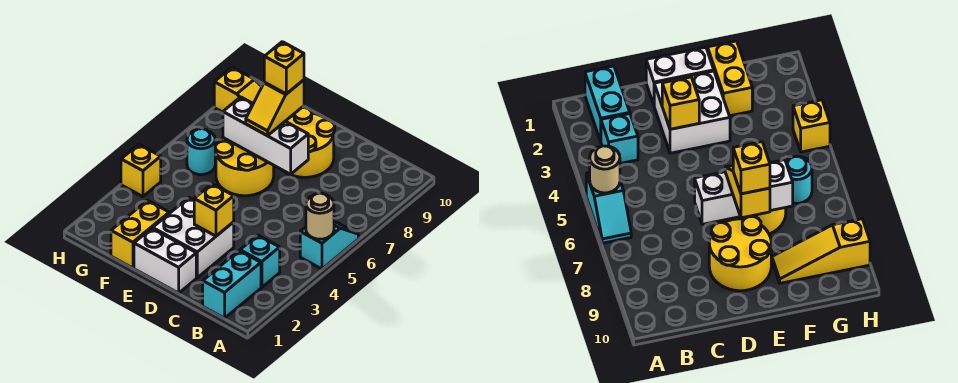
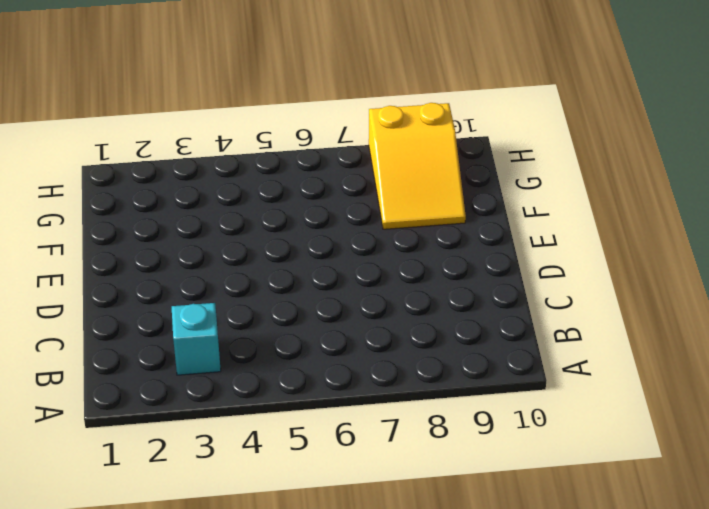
yellow 2x3 slope [369,103,466,229] -> yellow 1x3 slope [214,67,262,112]
none -> cyan 1x2 slope [300,222,358,269]
none -> cyan 1x2 brick [203,251,261,318]
none -> white 1x2 brick [134,228,196,293]

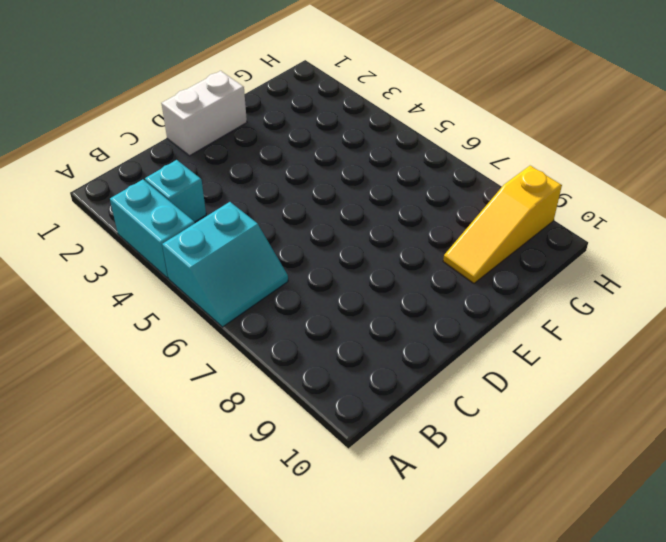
cyan 1x2 brick [110,180,195,278] -> cyan 1x2 brick moved to [203,251,261,318]
cyan 2x2 slope [162,202,288,327] -> cyan 1x2 slope [300,222,358,269]
none -> white 2x2 brick [153,198,234,278]
none -> yellow 2x2 round brick [286,108,335,177]
none -> yellow 2x2 round brick [215,138,274,196]

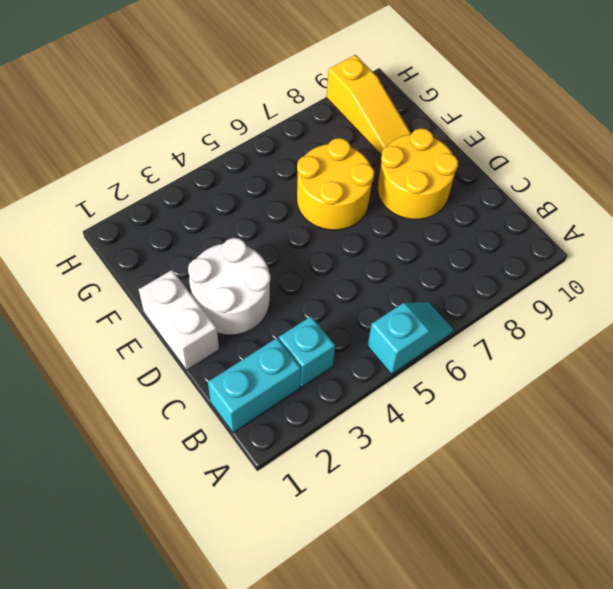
white 2x2 round brick [188,238,270,335] -> white 2x2 brick [153,198,234,278]
none -> yellow 1x2 brick [111,200,169,268]
none -> cyan 1x1 round brick [187,129,215,175]
none -> yellow 1x1 brick [121,145,161,197]

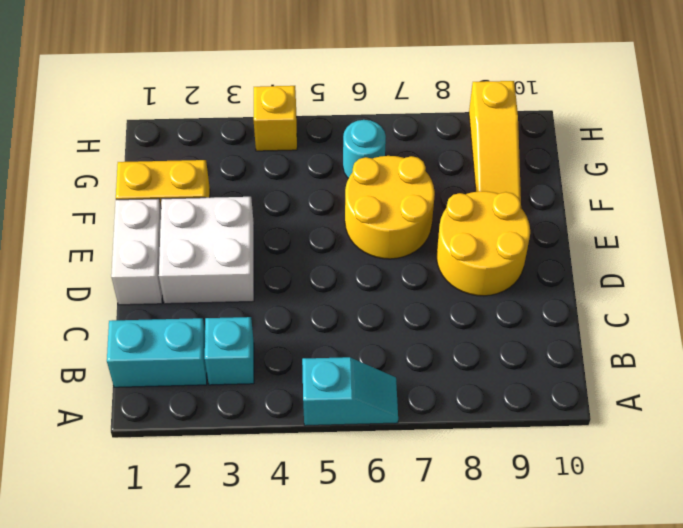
none -> tan 1x1 round brick [306,193,334,239]
none -> yellow 1x1 brick [194,184,234,236]
none -> white 1x3 brick [223,97,308,175]

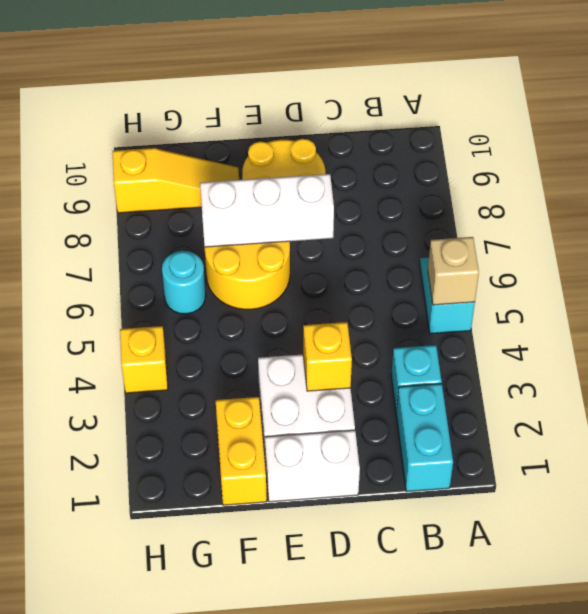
tan 1x1 brick [428,237,479,305] -> tan 1x1 round brick [306,193,334,239]
none -> yellow 1x2 slope [246,80,304,136]
none -> yellow 1x1 brick [264,42,304,94]

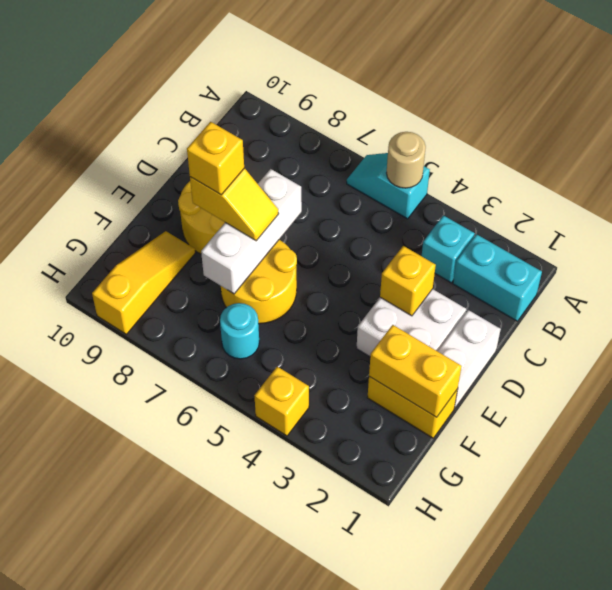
yellow 1x2 brick [369,325,462,417] -> none

